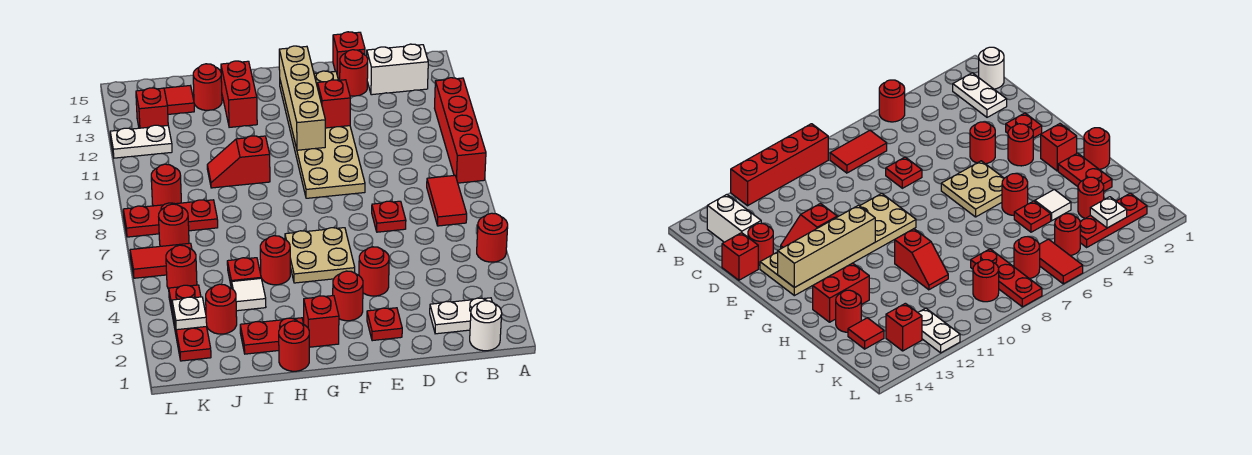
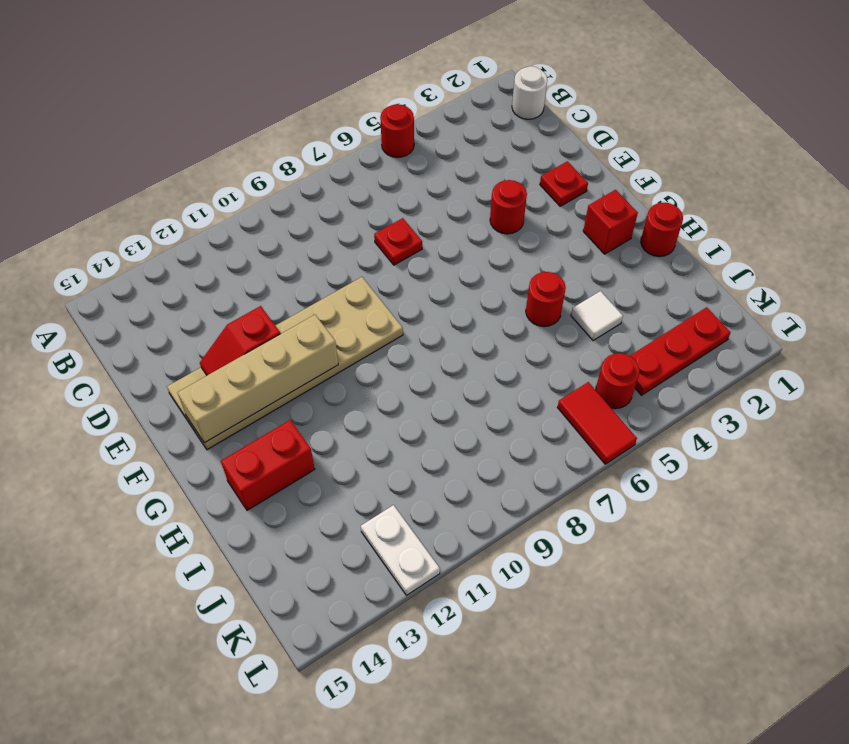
none -> red 1x4 brick [435,78,486,183]
none -> white 1x2 plate [430,298,492,334]
none -> red 1x2 tile [427,175,467,226]
none -> white 1x2 brick [367,44,428,95]

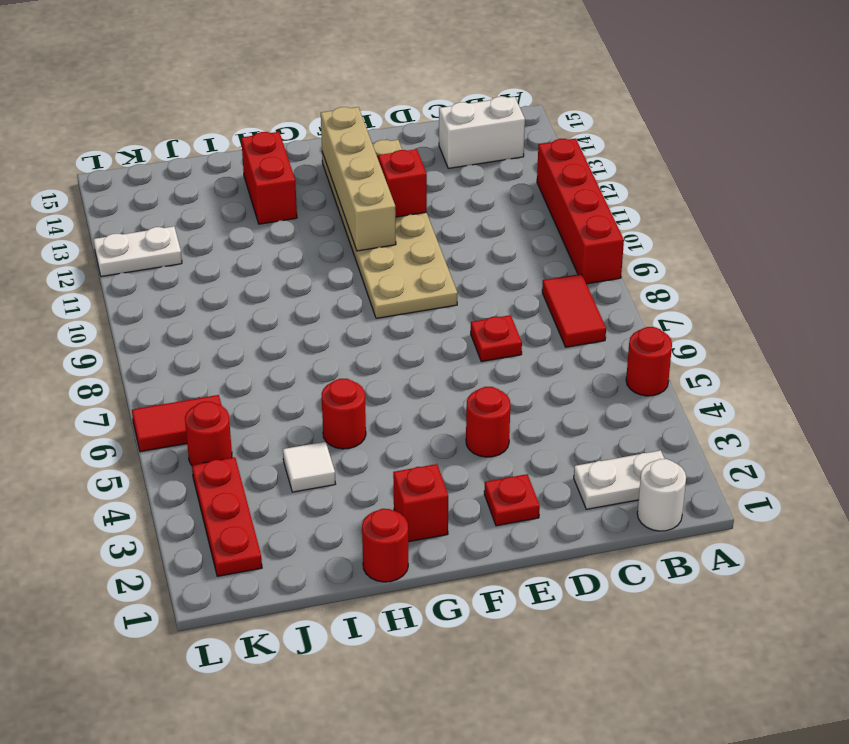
none -> red 1x1 round brick [340,50,368,96]
none -> red 1x1 brick [333,32,365,79]
none -> red 1x1 round brick [333,271,363,321]
none -> tan 2x2 plate [285,228,355,283]

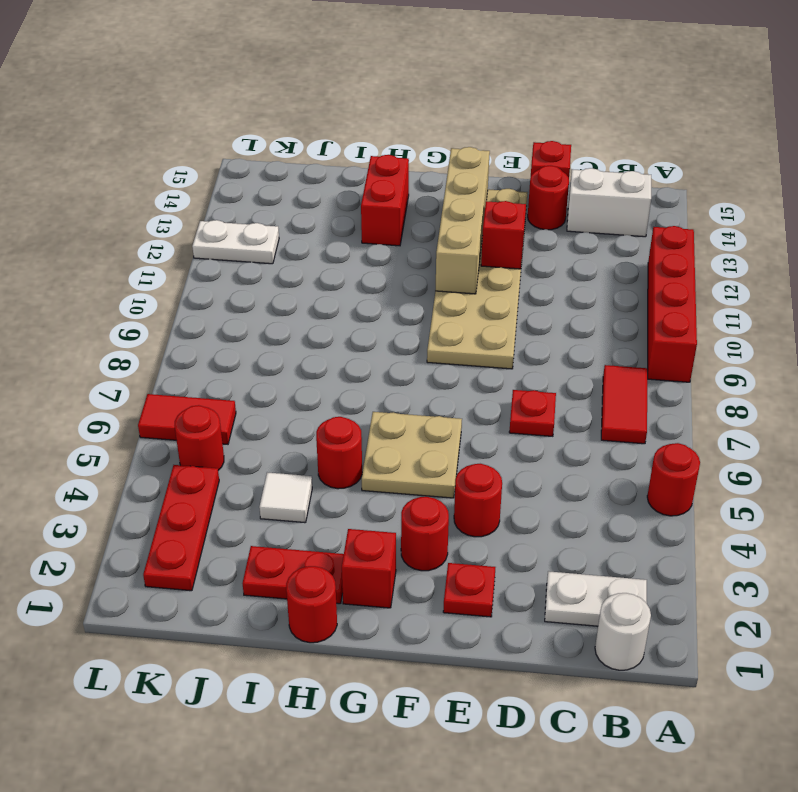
none -> red 1x2 slope [207,136,270,188]
none -> red 1x1 plate [227,258,261,288]
none -> red 1x1 round brick [193,64,222,110]
none -> red 1x1 round brick [206,284,237,334]

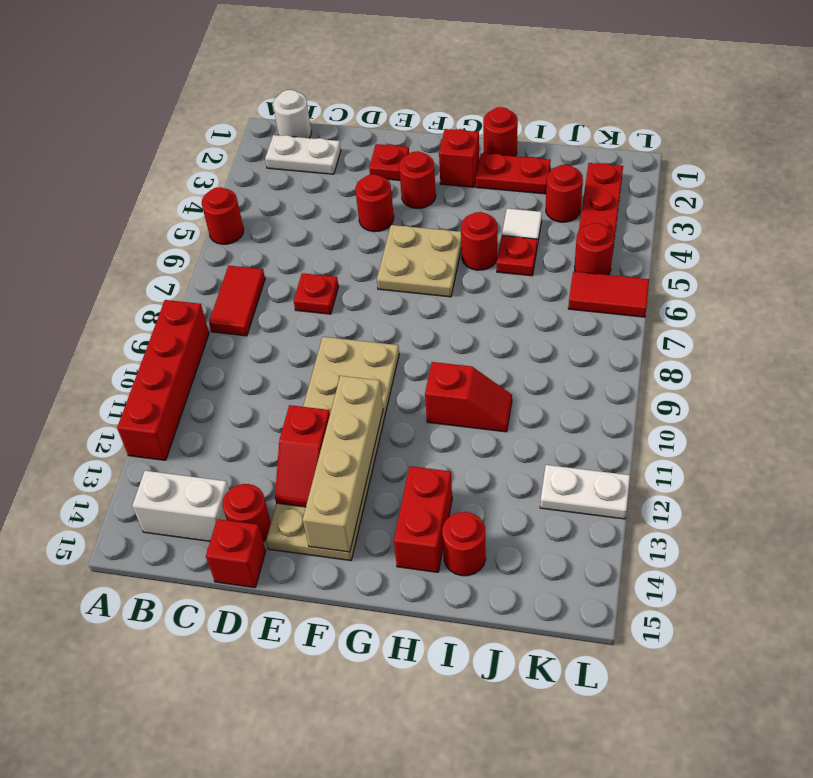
none -> red 1x3 plate [123,200,218,237]
none -> red 1x1 tile [164,86,194,114]
none -> red 1x1 round brick [159,204,189,246]
none -> red 1x1 round brick [151,164,181,206]

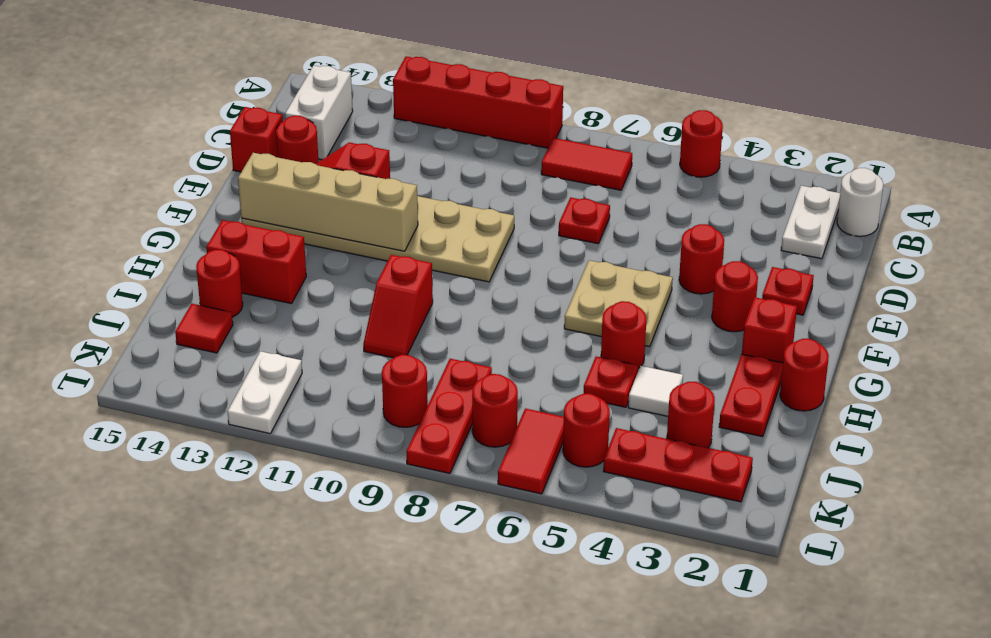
none -> red 1x1 brick [136,88,168,128]
none -> white 1x1 plate [172,297,207,330]

